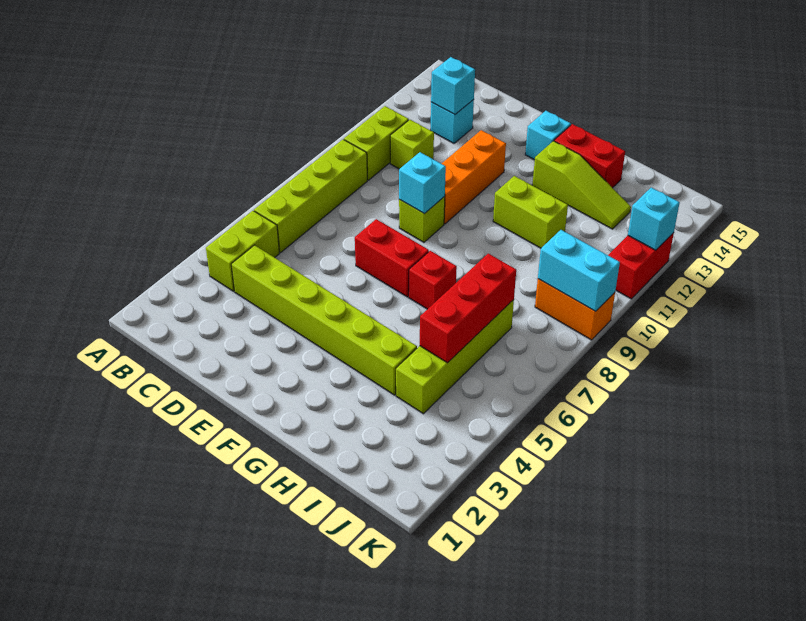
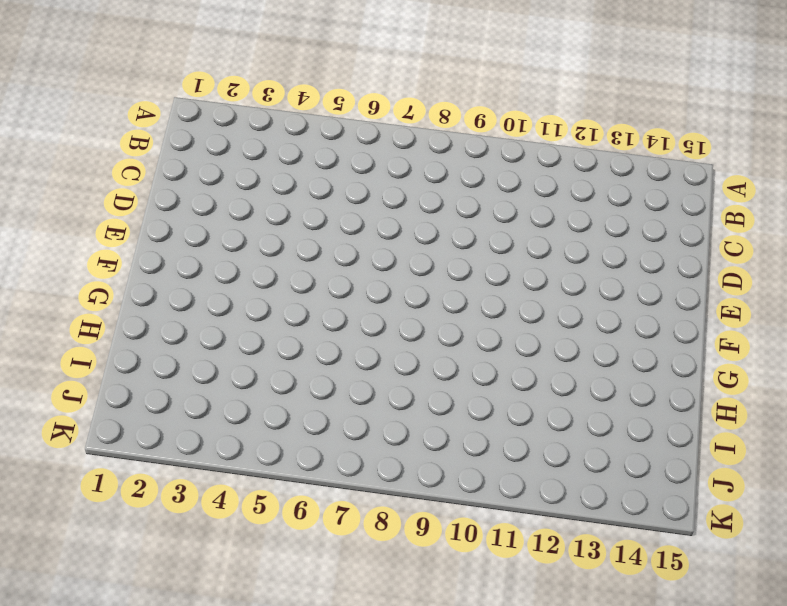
none -> lime 1x2 brick [206,211,279,291]
none -> lime 1x4 brick [254,139,367,253]
none -> lime 1x2 brick [344,106,409,180]

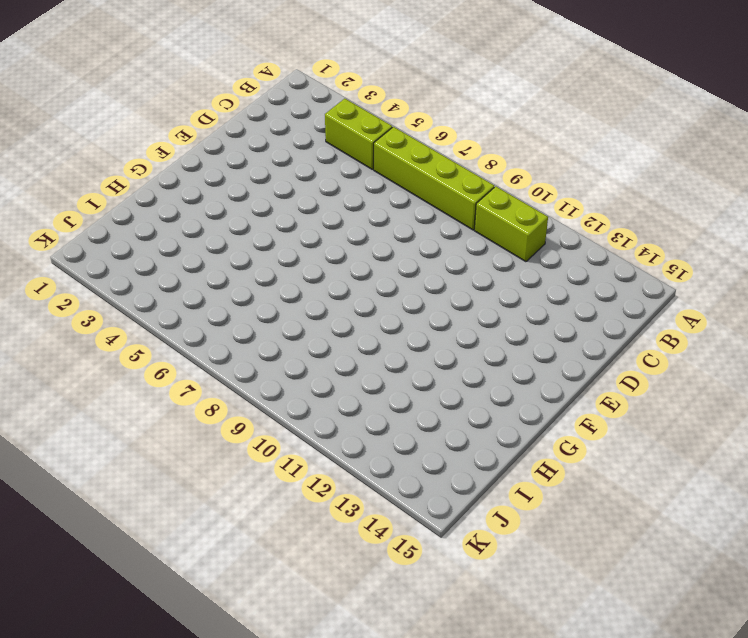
none -> lime 1x6 brick [231,245,417,395]
none -> lime 1x1 brick [390,120,434,169]
none -> cyan 1x1 brick [431,100,474,143]

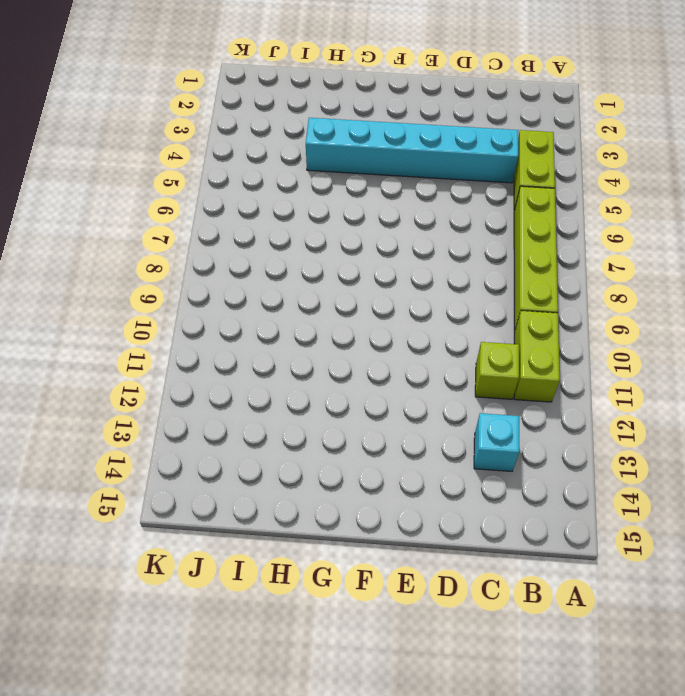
cyan 1x6 brick [306,118,518,183] -> lime 1x6 brick [231,245,417,395]
none -> red 1x2 brick [355,219,429,297]
none -> lime 1x1 brick [399,197,445,242]
none -> orange 1x3 brick [442,130,506,224]

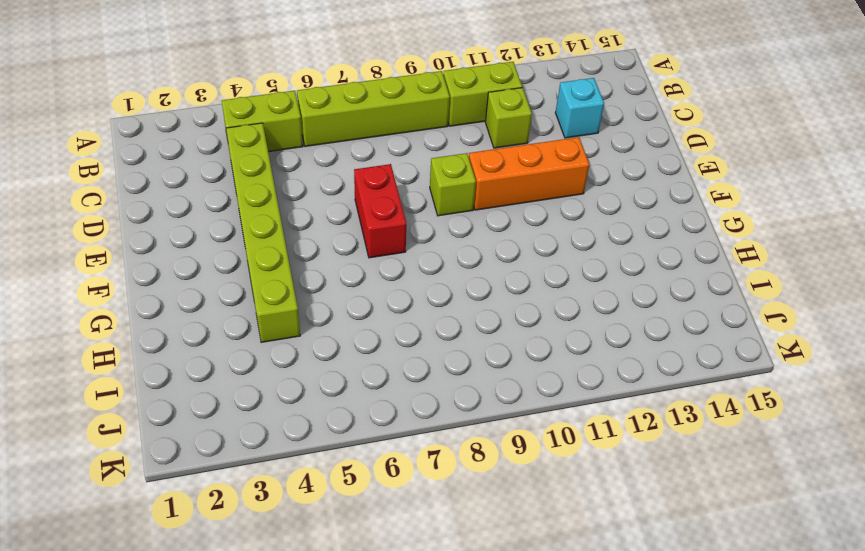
none -> cyan 1x1 brick [525,111,571,160]
none -> red 1x1 brick [409,251,457,309]
none -> lime 1x2 brick [493,176,568,248]

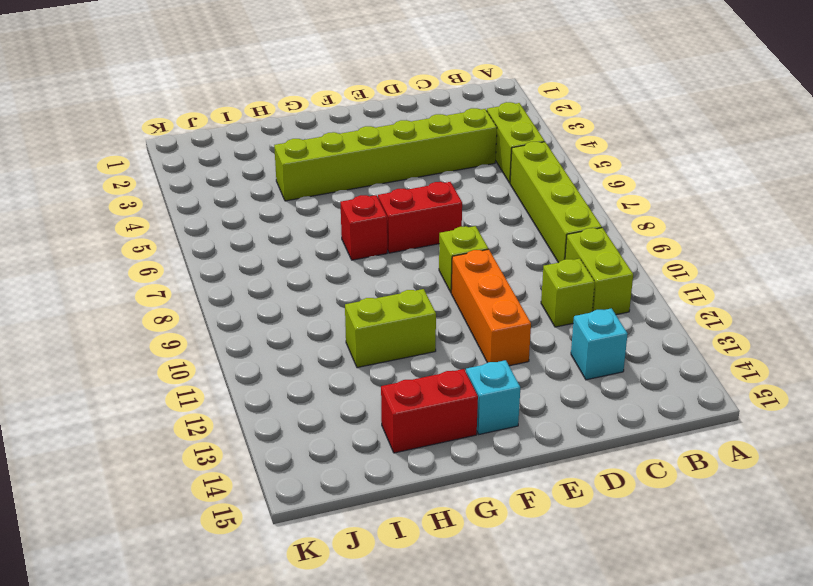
none -> lime 1x3 slope [532,141,631,229]
none -> lime 1x4 brick [396,300,514,414]
none -> orange 1x2 brick [535,279,615,340]

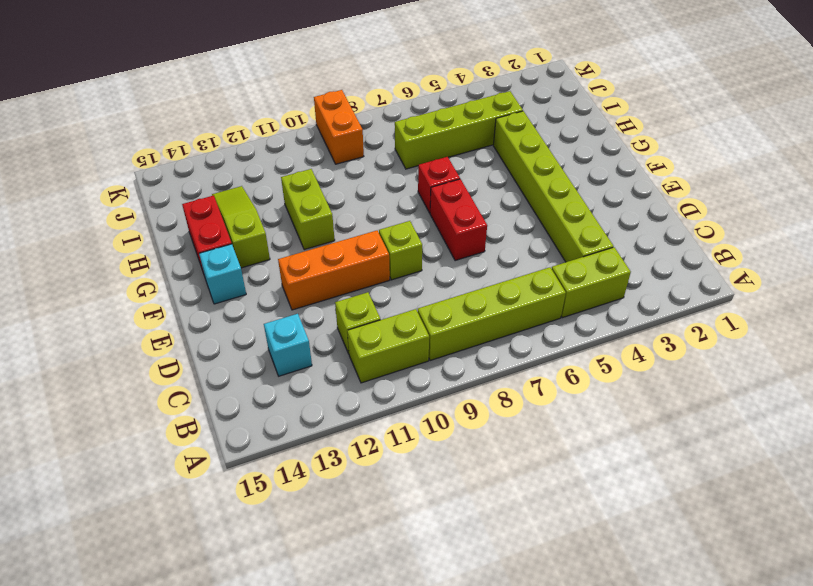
none -> red 1x2 brick [608,233,674,299]
none -> cyan 1x1 brick [431,57,475,114]
none -> cyan 1x1 brick [399,152,446,214]

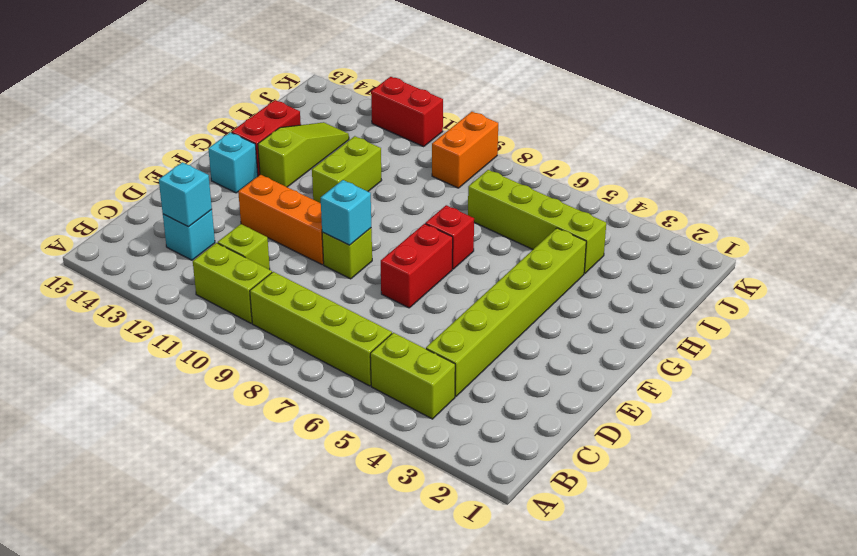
none -> red 1x3 brick [420,254,516,363]
none -> cyan 1x2 brick [538,230,620,311]
none -> cyan 1x1 brick [628,188,680,250]

